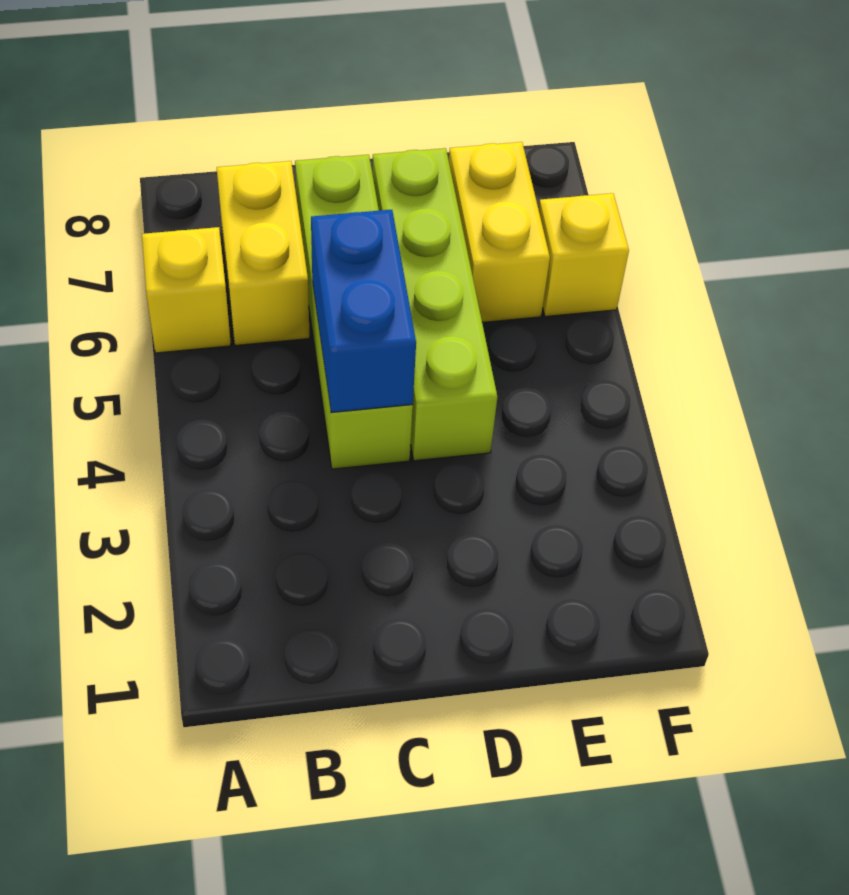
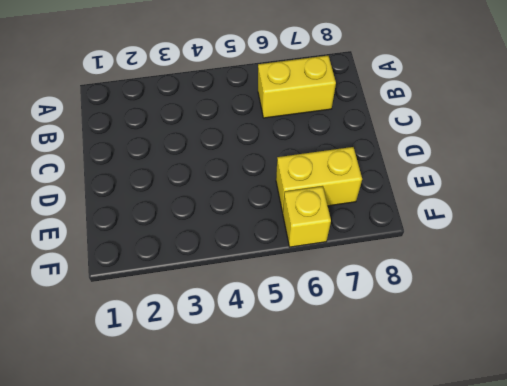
none -> yellow 1x1 brick [142,227,231,353]
none -> lime 1x4 brick [295,155,413,469]

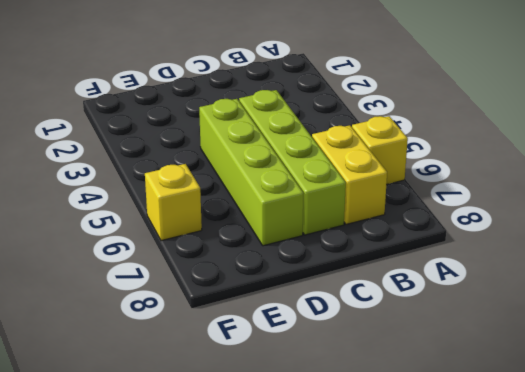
none -> yellow 1x2 brick [449,142,550,322]
none -> blue 1x2 brick [311,210,416,413]

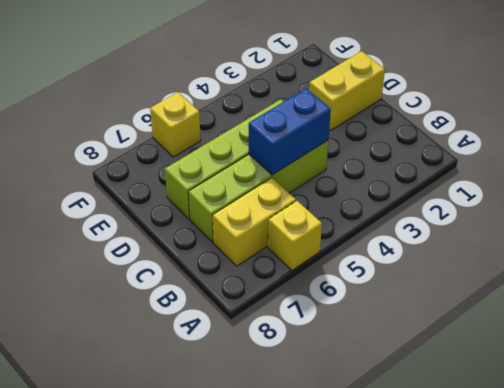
yellow 1x2 brick [309,51,385,130] -> yellow 1x2 brick moved to [449,142,550,322]

